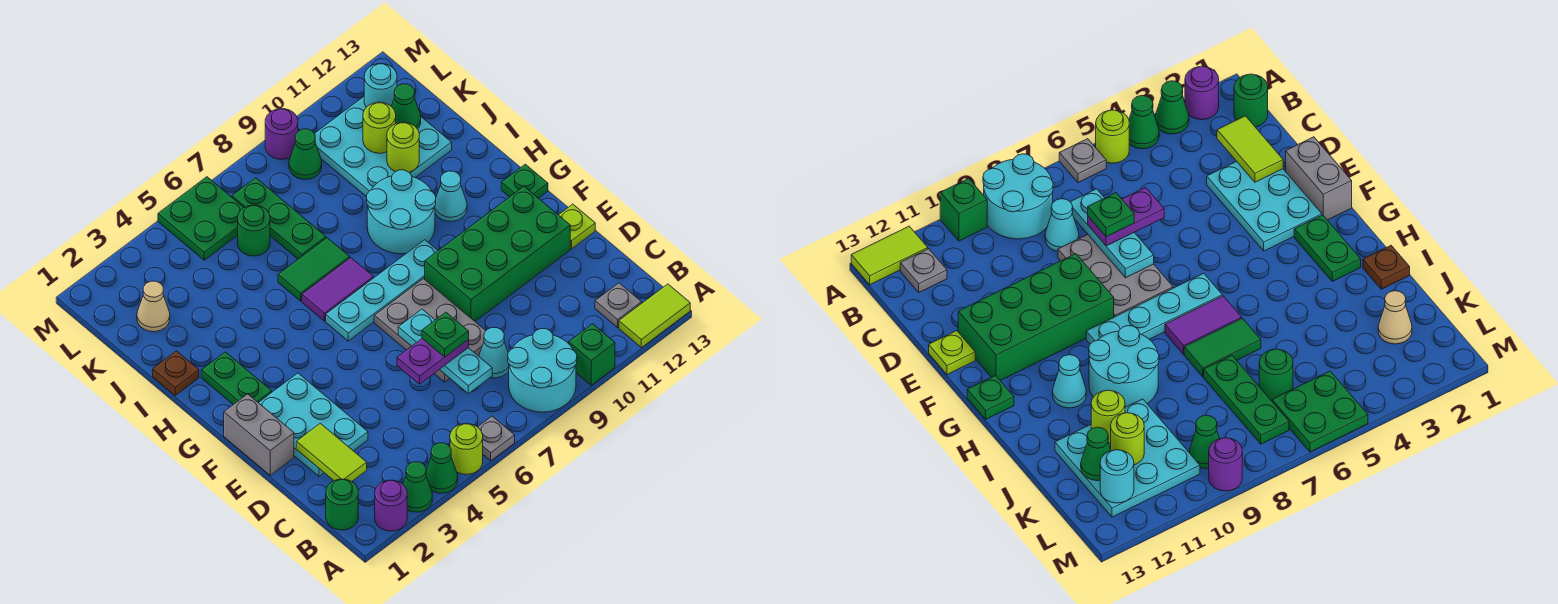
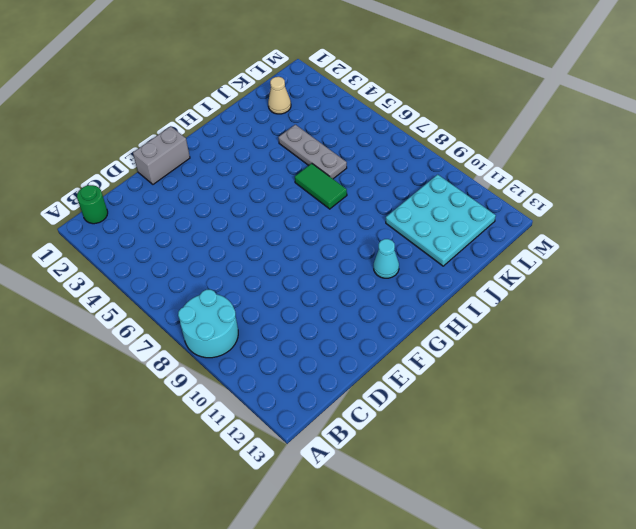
grey 1x3 plate [278,125,347,179] -> none
none -> purple 1x1 round brick [375,480,407,531]
none -> green 1x1 cone [403,462,432,512]
none -> green 1x1 cone [426,443,458,493]
none -> lime 1x1 round brick [450,424,483,474]

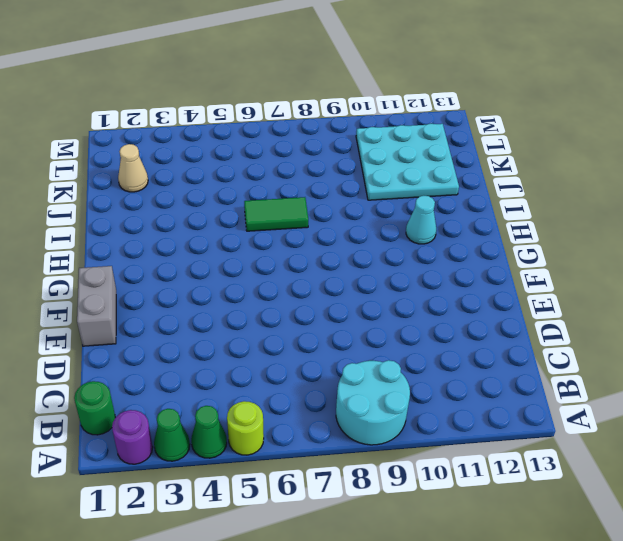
none -> grey 1x1 plate [478,416,515,461]
none -> green 1x1 brick [569,324,615,385]
none -> lime 1x2 tile [619,284,690,348]
none -> grey 1x1 plate [595,283,642,327]

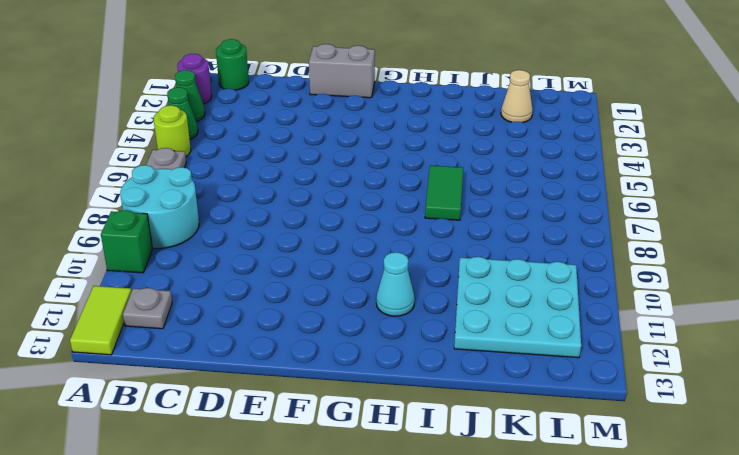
none -> cyan 1x1 cone [479,328,509,378]
none -> cyan 2x3 plate [259,373,368,476]
none -> grey 2x3 plate [374,279,486,382]
none -> green 2x4 brick [425,186,570,321]

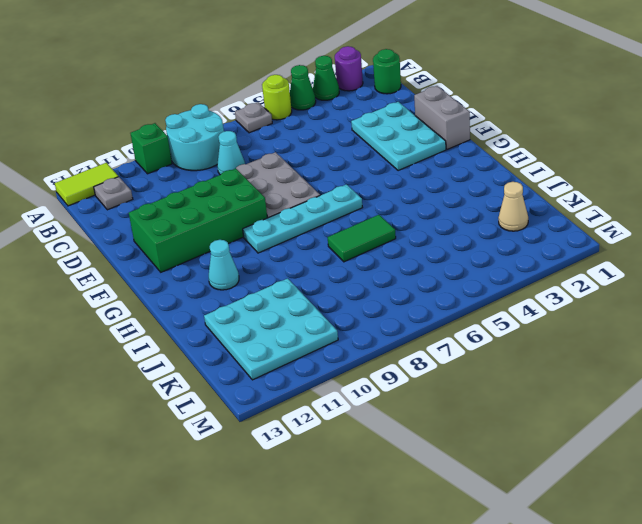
none -> lime 1x1 plate [559,204,595,249]
none -> green 1x2 plate [201,352,272,405]
none -> green 1x1 plate [501,164,548,198]
none -> purple 1x2 tile [302,258,373,321]

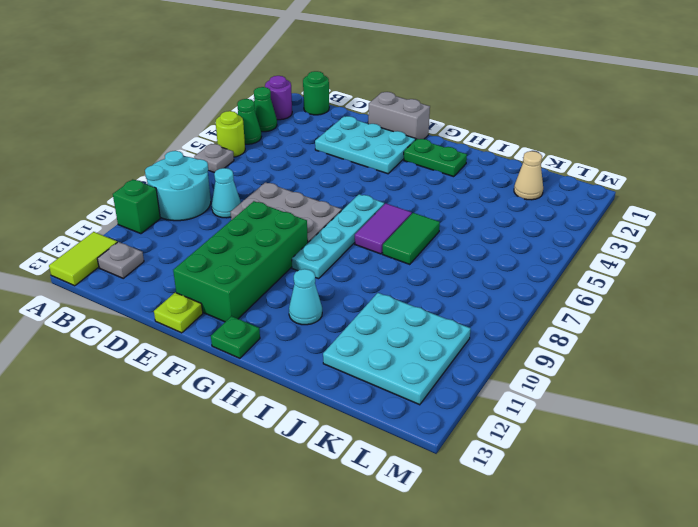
none -> cyan 2x2 round brick [367,170,436,254]
none -> brown 1x1 plate [153,351,199,396]
none -> green 1x3 plate [232,178,326,259]
none -> green 1x1 round brick [238,205,270,256]

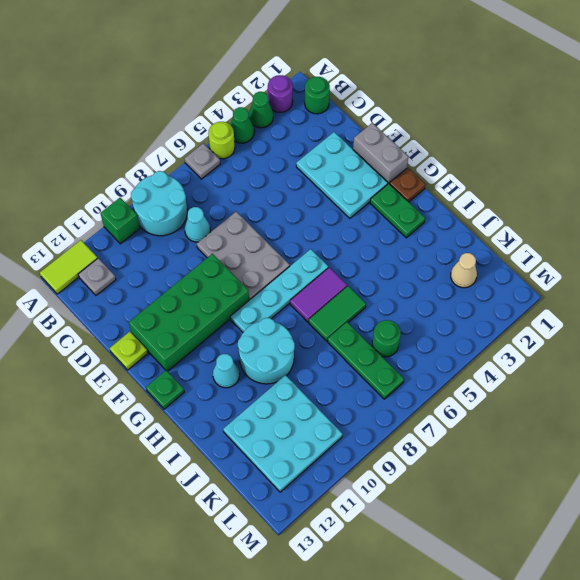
brown 1x1 plate [390,168,426,202] -> brown 1x1 plate moved to [153,351,199,396]
none -> green 2x2 plate [158,177,244,260]
none -> green 1x1 cone [289,129,322,179]
none -> purple 1x1 round brick [265,109,298,159]
none -> lime 1x2 tile [296,423,367,482]

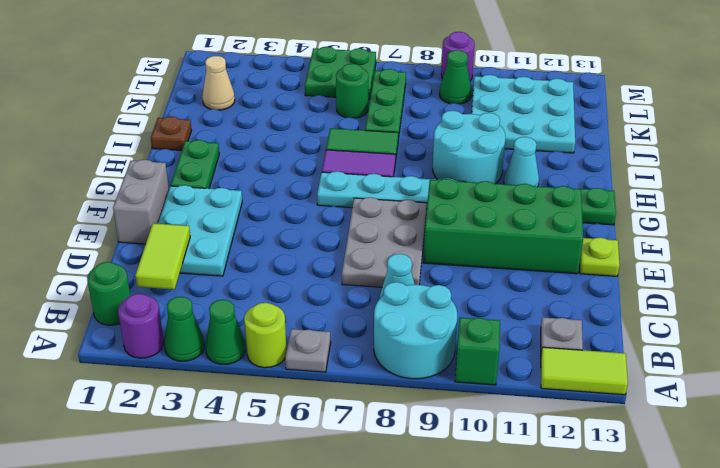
none -> cyan 1x3 plate [398,309,492,394]
none -> lime 1x1 round brick [387,122,419,172]
none -> lime 1x1 round brick [363,102,396,153]
none -> green 1x1 cone [391,84,421,129]

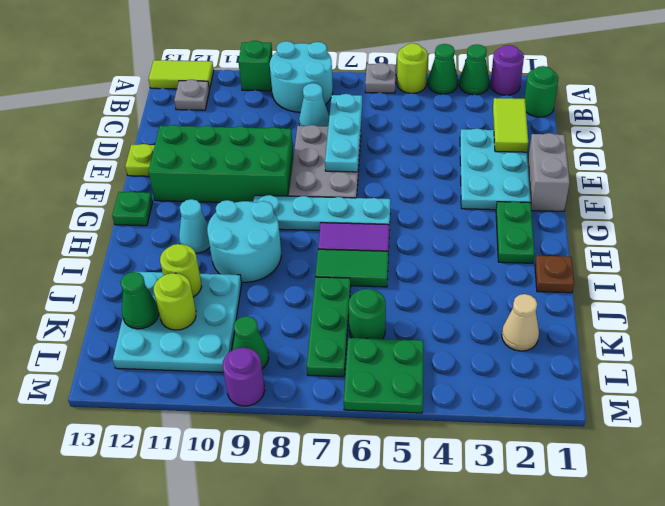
none -> cyan 1x1 round brick [364,64,397,107]
none -> purple 1x2 plate [397,339,469,384]
none -> green 1x1 plate [422,312,469,357]

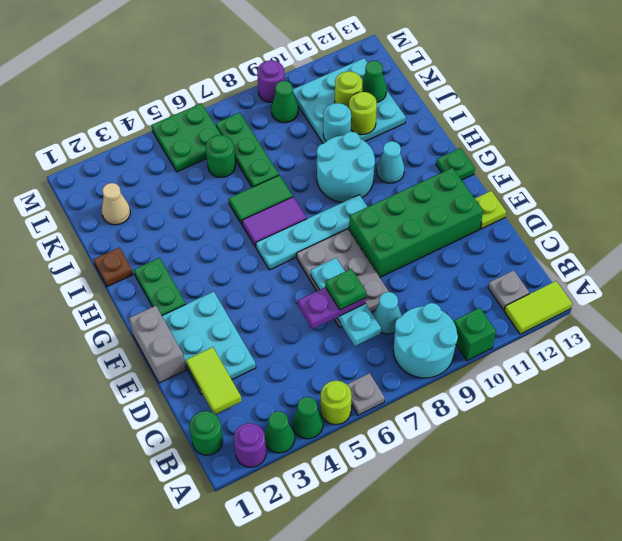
cyan 1x1 round brick [323,103,351,141] -> cyan 1x1 round brick moved to [364,64,397,107]

